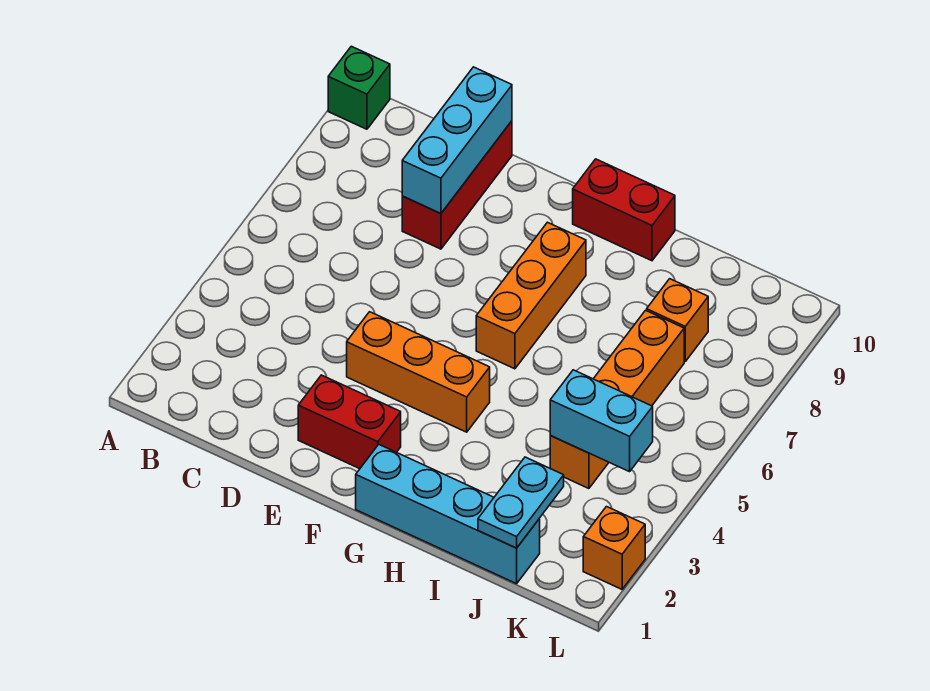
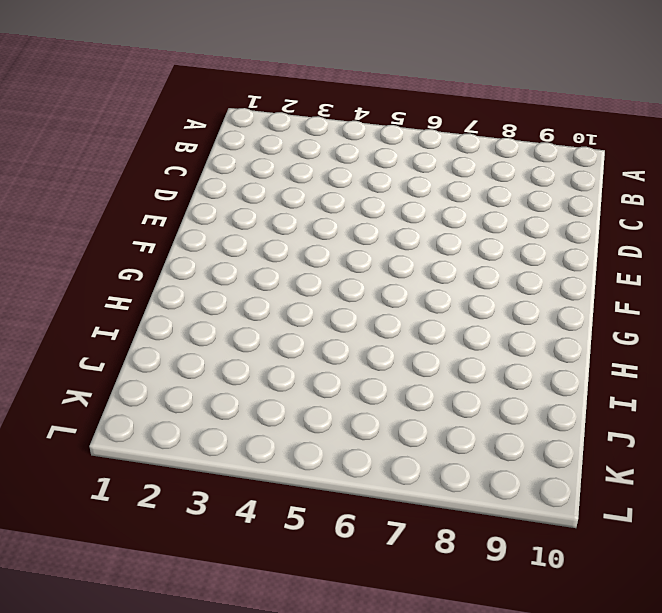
none -> green 1x1 brick [328,46,390,129]
none -> red 1x3 brick [402,121,512,249]
none -> red 1x2 brick [298,375,401,469]

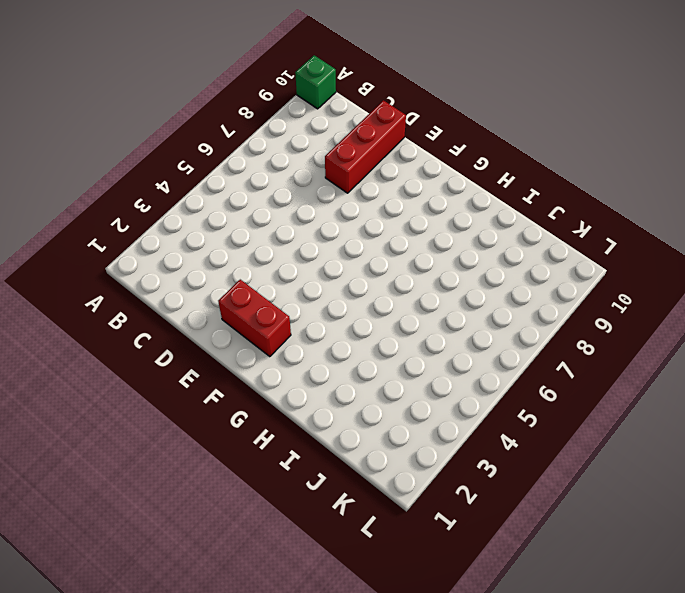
none -> orange 1x3 brick [347,312,490,432]
none -> cyan 1x4 brick [356,445,540,584]
none -> orange 1x3 brick [476,222,586,369]

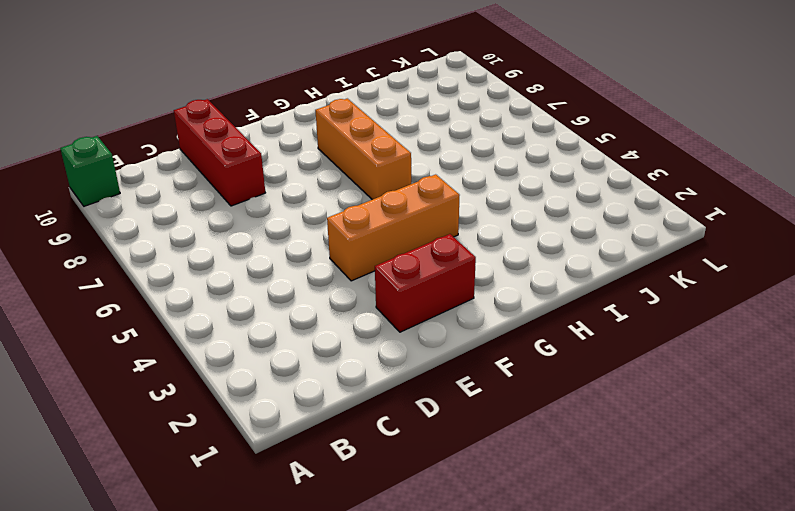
none -> cyan 1x4 brick [356,445,540,584]
none -> red 1x2 brick [573,159,675,261]
none -> orange 1x4 brick [550,310,684,489]

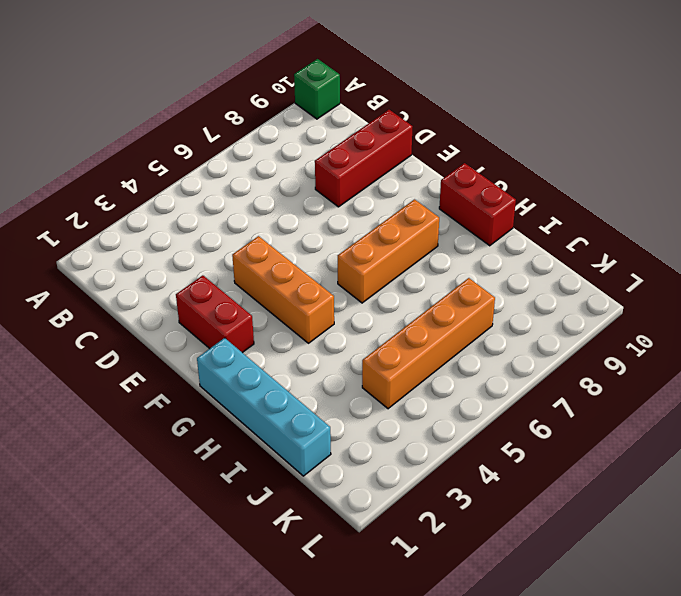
none -> orange 1x1 brick [647,279,708,361]
none -> orange 1x1 brick [583,507,645,589]
none -> cyan 1x3 brick [402,67,512,214]

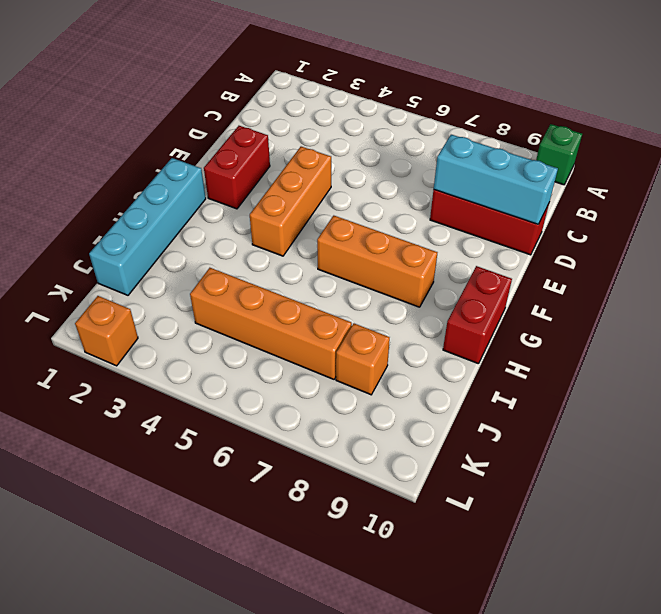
none -> cyan 1x2 plate [478,457,564,548]
none -> cyan 1x2 brick [550,370,653,472]

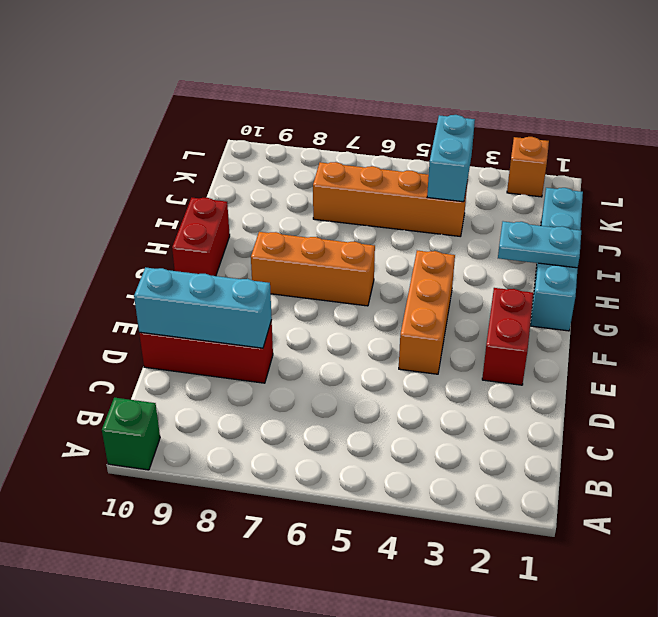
cyan 1x2 plate [498,221,581,268] -> cyan 1x2 plate moved to [478,457,564,548]
none -> orange 1x1 brick [647,279,708,361]

